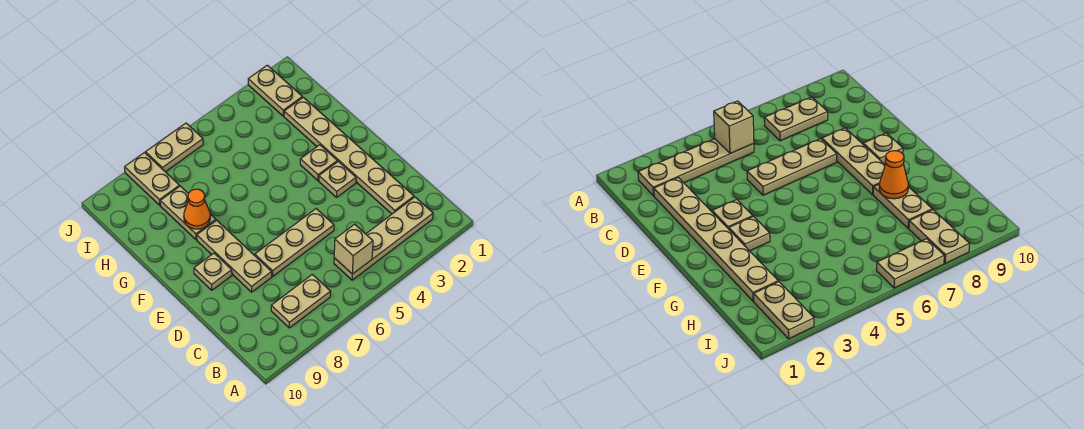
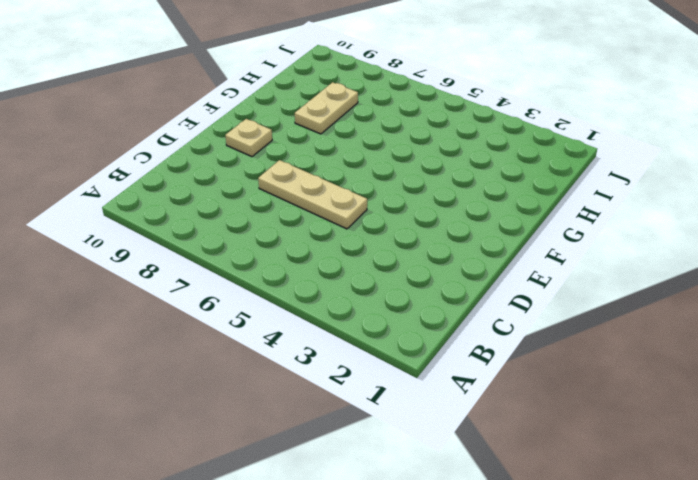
none -> tan 1x4 plate [334,197,433,280]
none -> tan 1x2 plate [271,274,331,328]
none -> tan 1x6 plate [284,97,414,214]

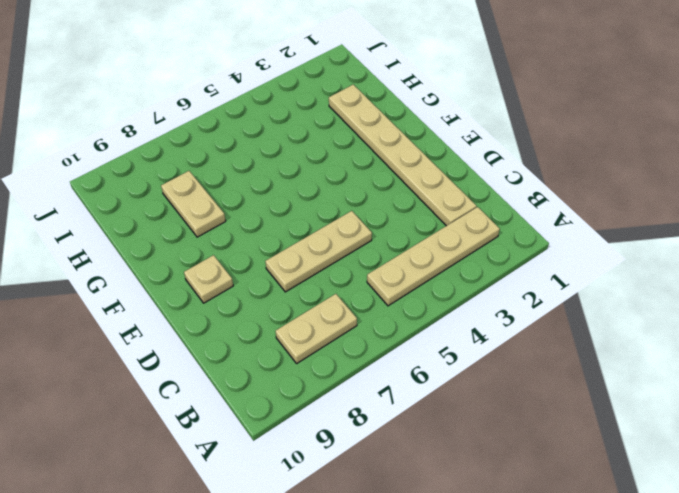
none -> tan 1x3 plate [197,220,272,292]
none -> tan 1x1 plate [319,161,356,197]
none -> tan 1x1 plate [300,145,337,180]

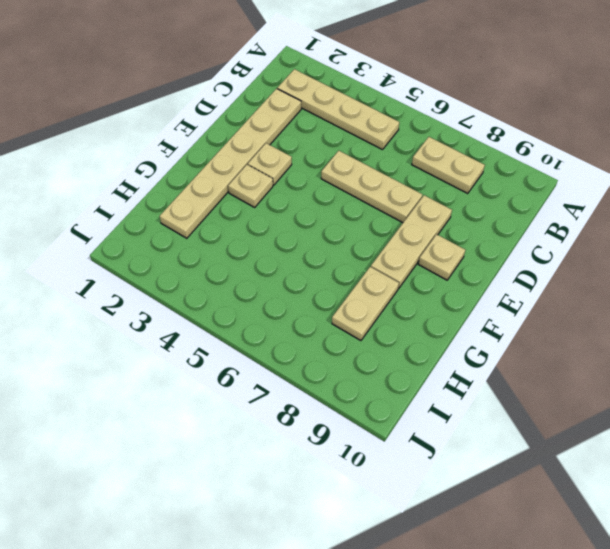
none -> tan 1x2 plate [248,65,302,116]
none -> tan 1x2 plate [125,153,180,205]
none -> tan 1x2 plate [146,123,203,172]

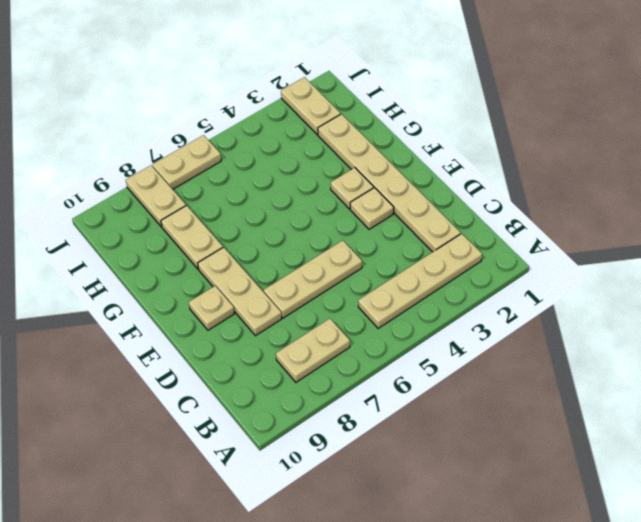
none -> tan 1x1 brick [334,224,373,274]
none -> orange 1x1 cone [184,189,210,229]

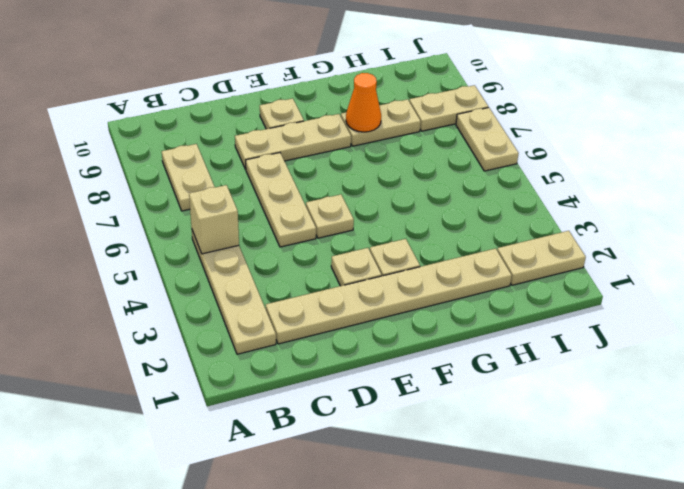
tan 1x1 plate [306,194,354,238] -> none

